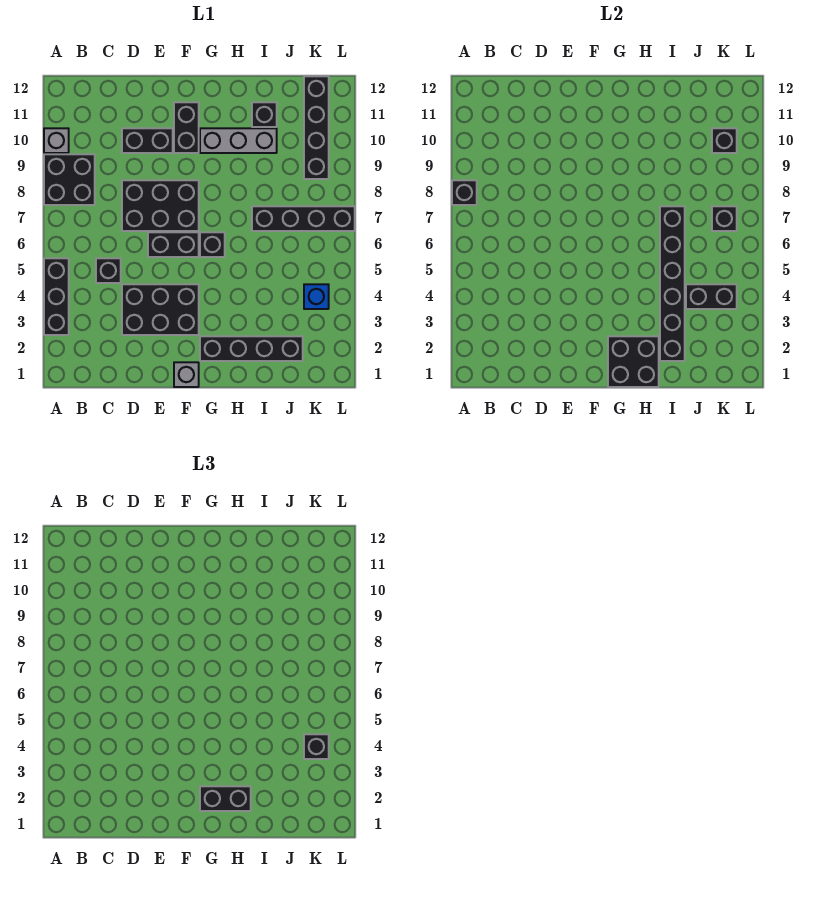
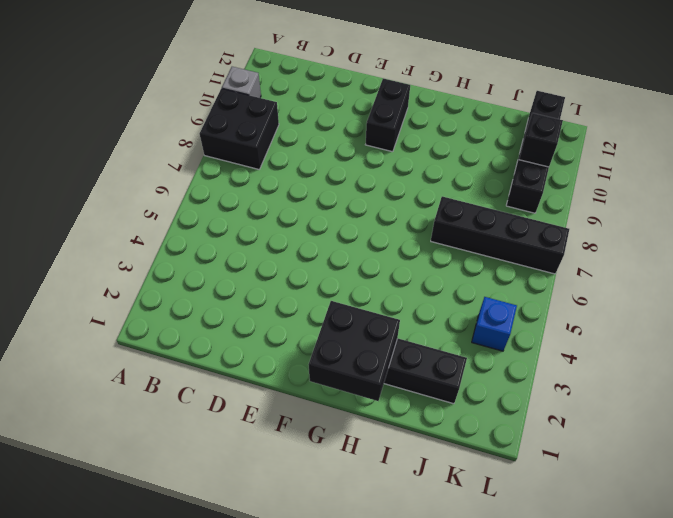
none -> black 1x3 brick [44,258,69,335]
none -> black 1x1 brick [96,258,121,283]
none -> black 2x3 brick [122,284,199,335]

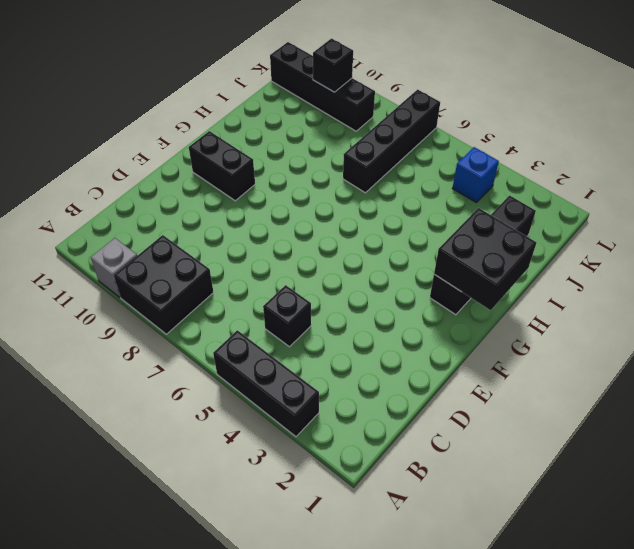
none -> black 2x3 brick [122,284,199,335]
none -> black 2x3 brick [122,180,199,231]
none -> black 1x2 brick [122,128,173,153]

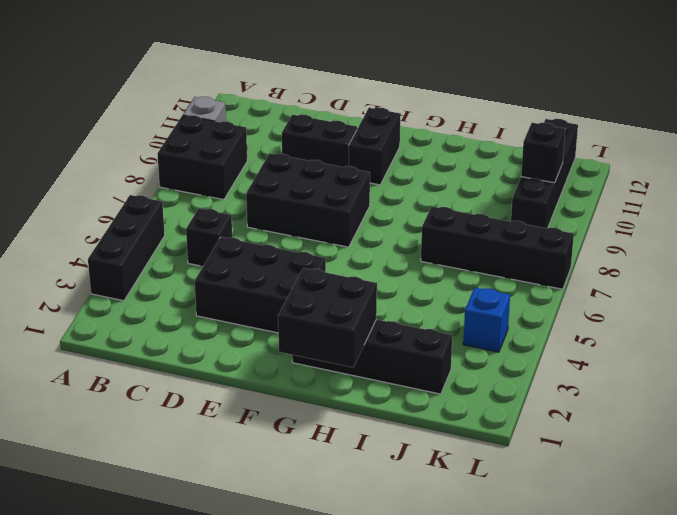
none -> black 1x2 brick [148,232,199,257]
none -> grey 1x1 brick [174,362,199,387]
none -> black 1x1 brick [200,232,225,257]

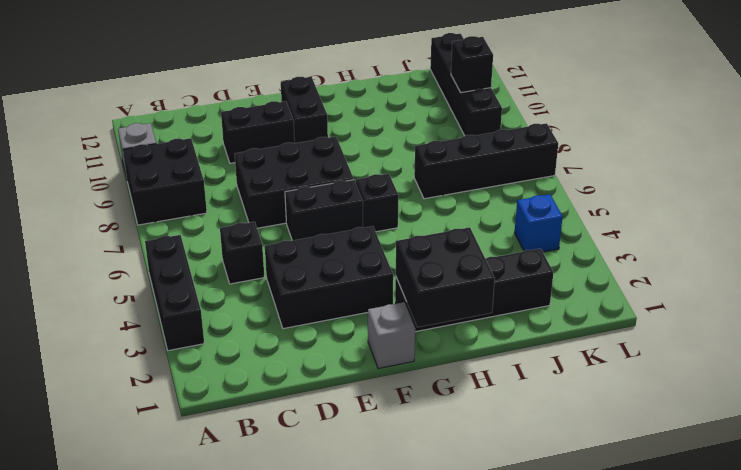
none -> grey 1x3 brick [200,128,277,153]
none -> black 1x1 brick [252,102,277,127]
none -> black 1x1 brick [452,180,477,205]

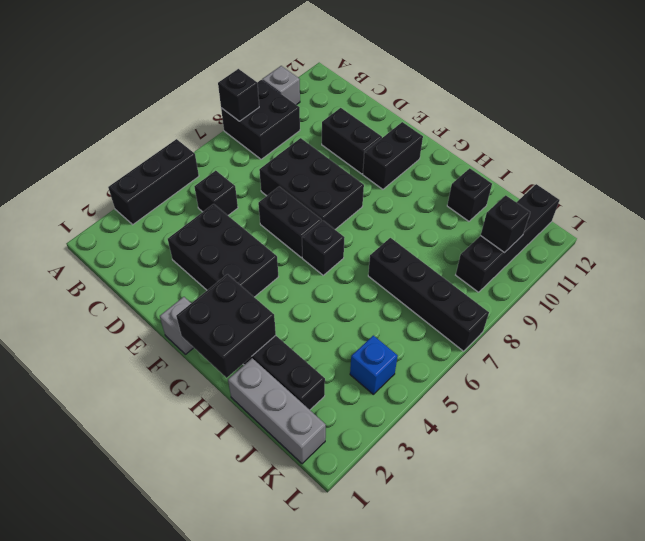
grey 1x3 brick [228,358,326,464] -> grey 1x3 brick moved to [200,128,277,153]
none -> black 1x6 brick [660,206,685,361]
none -> black 1x2 brick [686,284,737,309]
none -> black 1x1 brick [712,206,737,231]

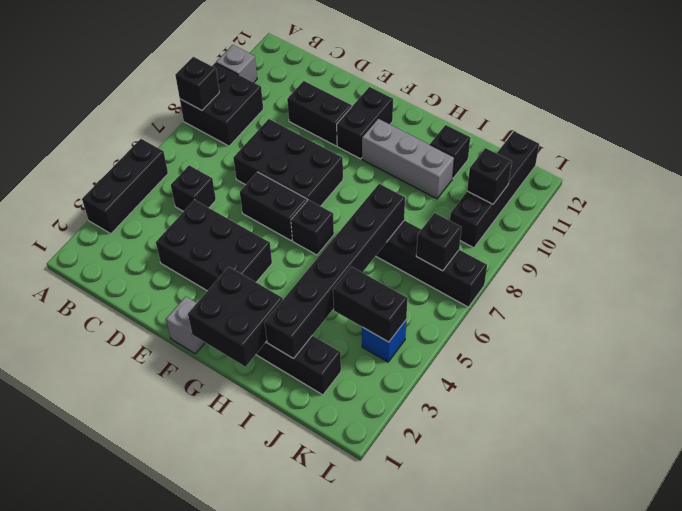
none -> black 1x2 brick [200,786,251,811]
none -> black 1x1 brick [304,734,329,759]

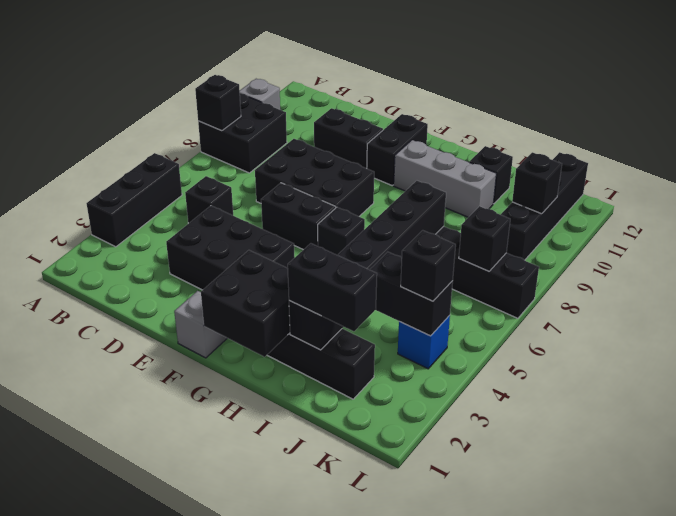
black 1x2 brick [288,243,377,331] -> black 1x2 brick moved to [200,786,251,811]

